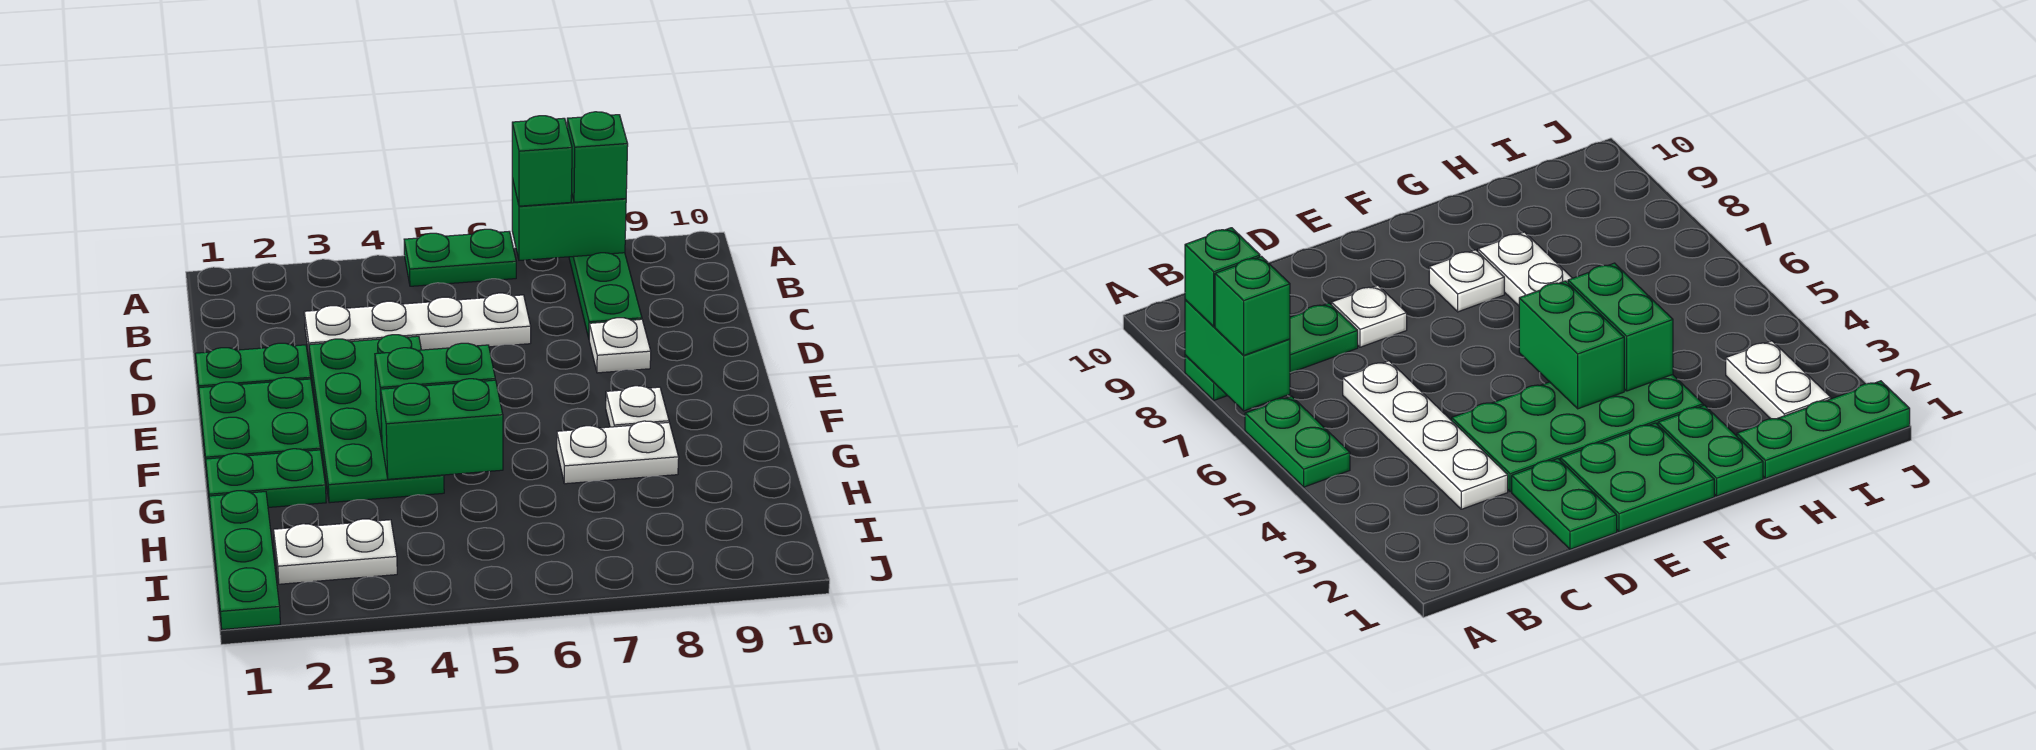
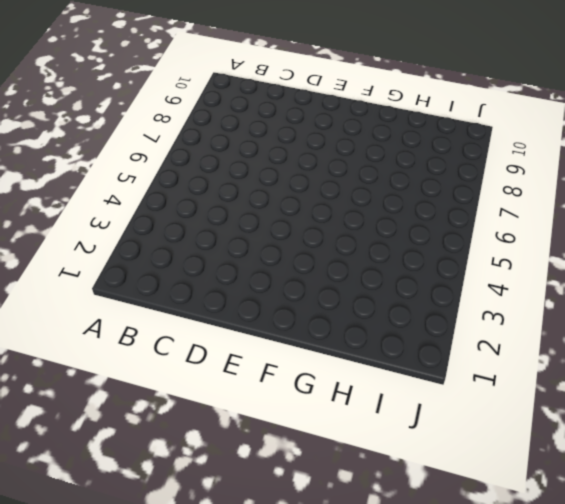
none -> green 1x2 plate [404,229,516,286]
none -> green 1x3 plate [569,253,642,338]
none -> white 1x4 plate [304,293,531,360]

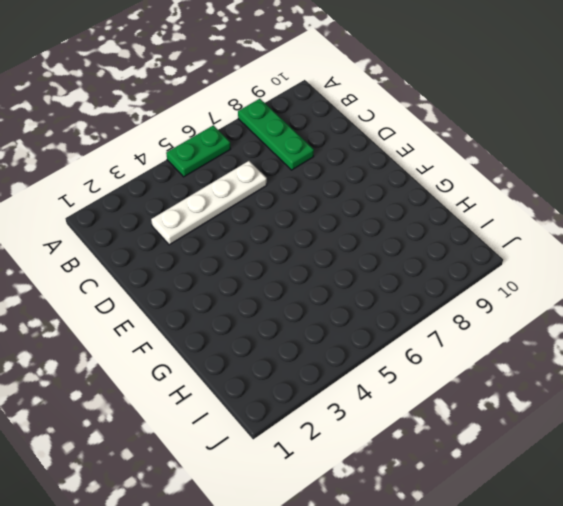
none -> green 1x2 plate [196,343,311,400]
none -> green 2x4 plate [309,335,444,503]
none -> white 1x1 plate [589,318,651,373]

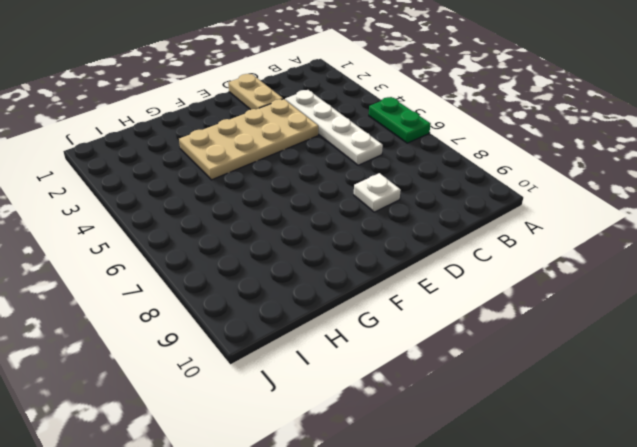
tan 1x2 plate [228,74,283,110] -> green 1x2 plate [196,343,311,400]
tan 2x4 plate [179,99,318,180] -> green 2x4 plate [309,335,444,503]
none -> green 1x3 plate [569,253,642,338]
none -> green 2x2 plate [199,377,320,463]
none -> white 1x1 plate [606,386,669,427]

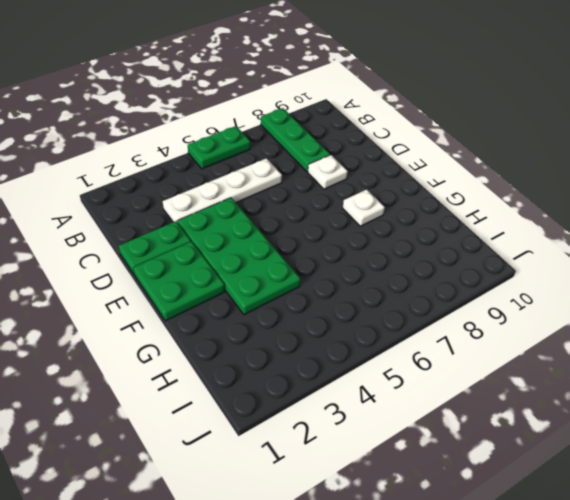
none -> green 1x2 plate [206,449,326,507]
none -> white 1x2 plate [557,421,679,484]
none -> green 1x3 plate [209,491,280,629]

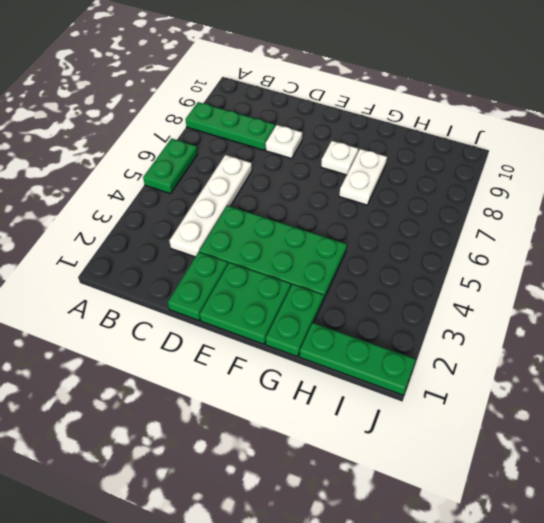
none -> white 1x2 plate [274,519,397,584]
none -> green 1x2 brick [512,178,626,260]
none -> green 1x2 brick [375,343,495,441]

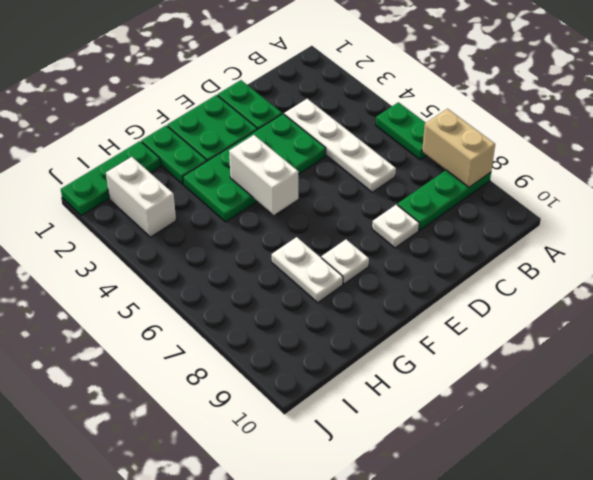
tan 1x2 brick [422,109,495,187] -> green 1x2 brick [512,178,626,260]
white 1x2 brick [229,135,298,215] -> green 1x2 brick [375,343,495,441]
white 1x2 brick [106,157,176,237] -> white 1x2 plate [274,519,397,584]
none -> green 1x2 brick [381,379,503,479]
none -> green 1x1 brick [512,116,572,206]
none -> green 1x1 brick [567,112,628,202]

